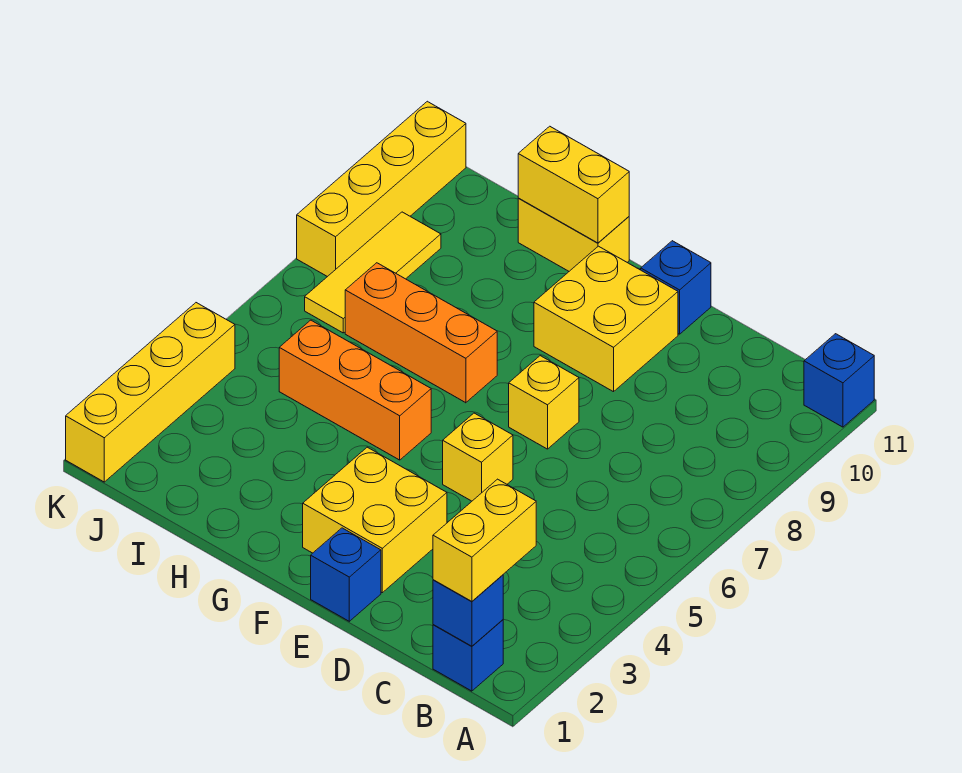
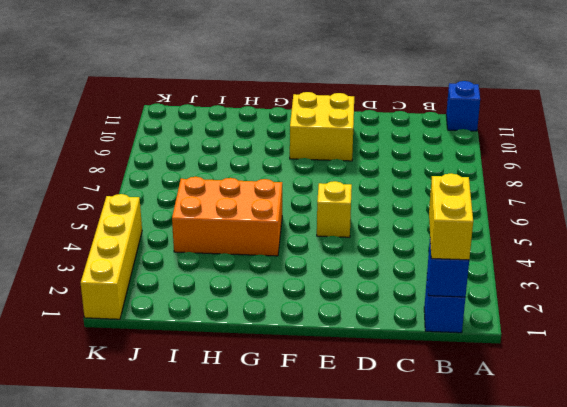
orange 2x3 brick [172,177,282,256] -> orange 1x3 brick [279,320,431,460]
none -> blue 1x1 brick [311,528,381,621]
none -> yellow 2x2 brick [303,447,447,593]
none -> yellow 1x1 brick [509,356,579,449]

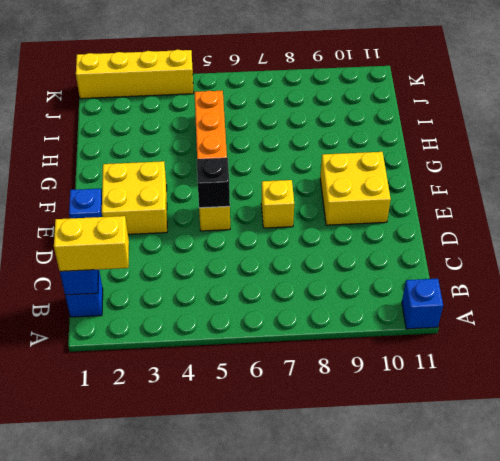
black 1x1 brick [197,158,230,208] -> none
none -> blue 1x1 brick [641,241,711,334]
none -> orange 1x3 brick [345,263,497,403]
none -> yellow 1x2 brick [518,198,629,271]

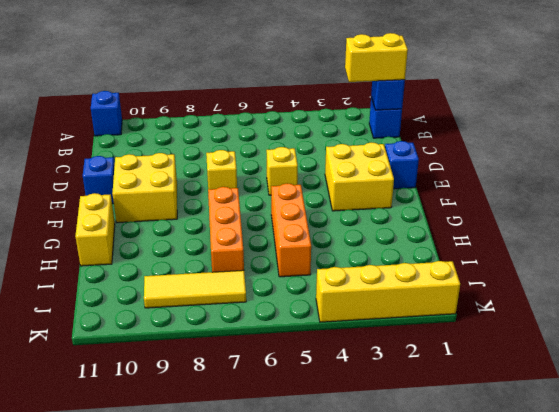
none -> yellow 1x4 brick [297,101,466,277]
none -> yellow 1x2 brick [518,126,629,243]

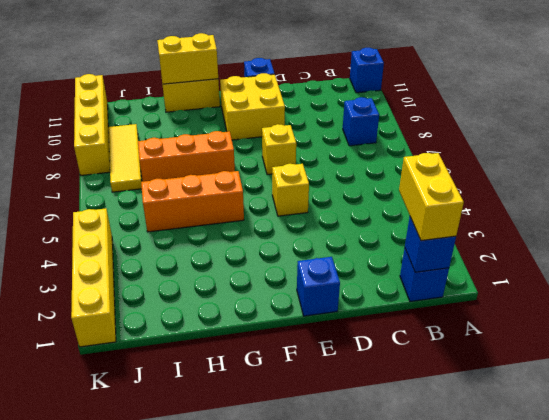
blue 1x1 brick [343,97,379,146] -> none
none -> yellow 2x2 brick [303,447,447,593]

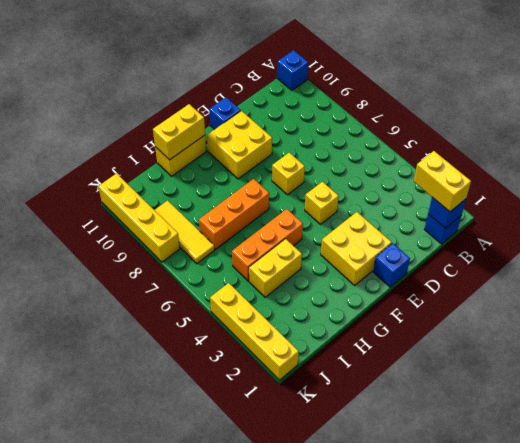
yellow 1x2 brick [249,239,302,297] -> none

